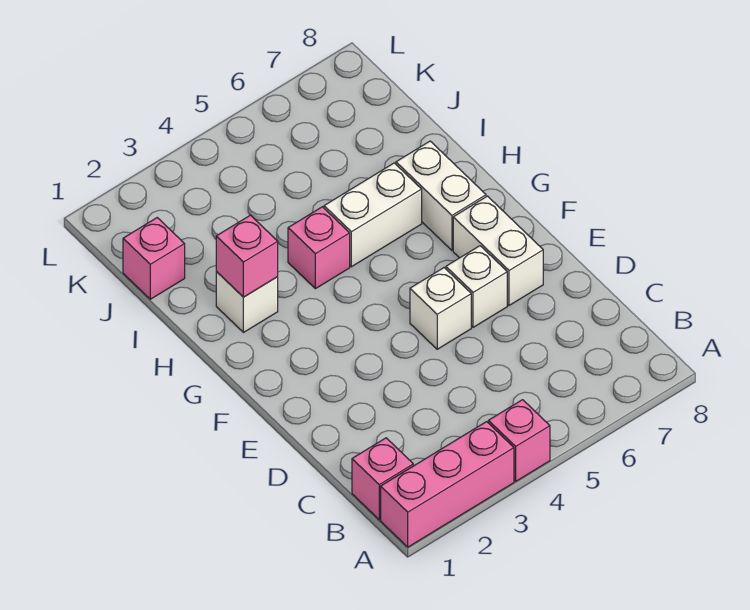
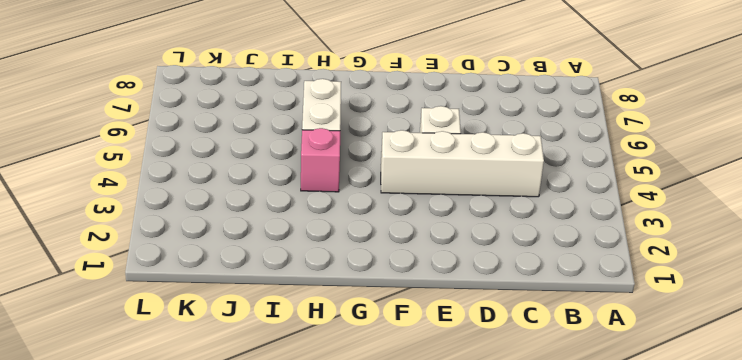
white 1x4 brick [381,130,544,197] -> none
none -> pink 1x3 brick [381,422,514,547]
none -> pink 1x1 brick [488,400,550,481]
none -> pink 1x1 brick [352,438,413,520]

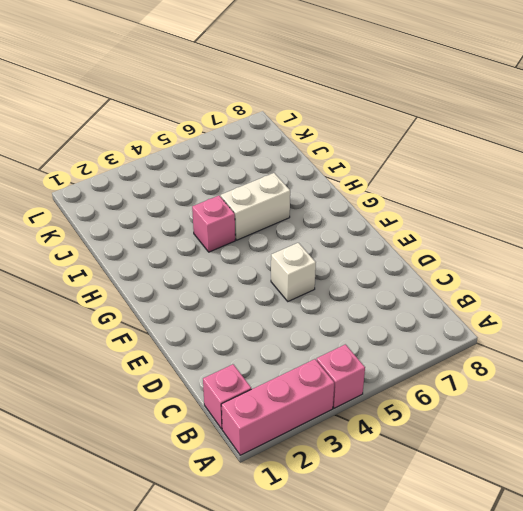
none -> white 1x1 brick [446,246,507,327]
none -> white 1x2 brick [453,196,543,305]
none -> white 1x2 brick [396,141,486,250]

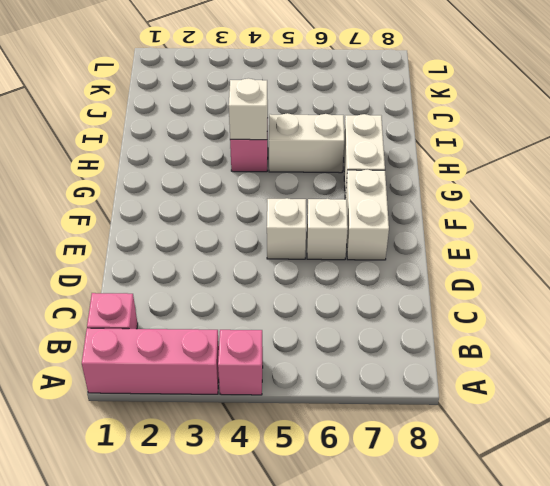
white 1x1 brick [229,78,268,140] -> white 1x1 brick moved to [216,272,278,333]
none -> pink 1x1 brick [123,218,185,299]
none -> pink 1x1 brick [216,215,278,297]

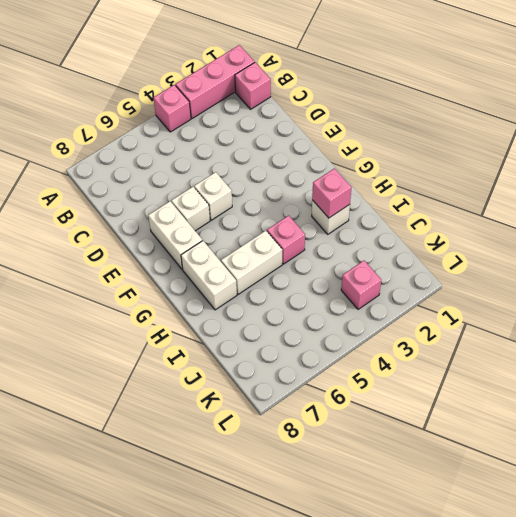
pink 1x1 brick [341,261,381,309] -> pink 1x1 brick moved to [123,218,185,299]

